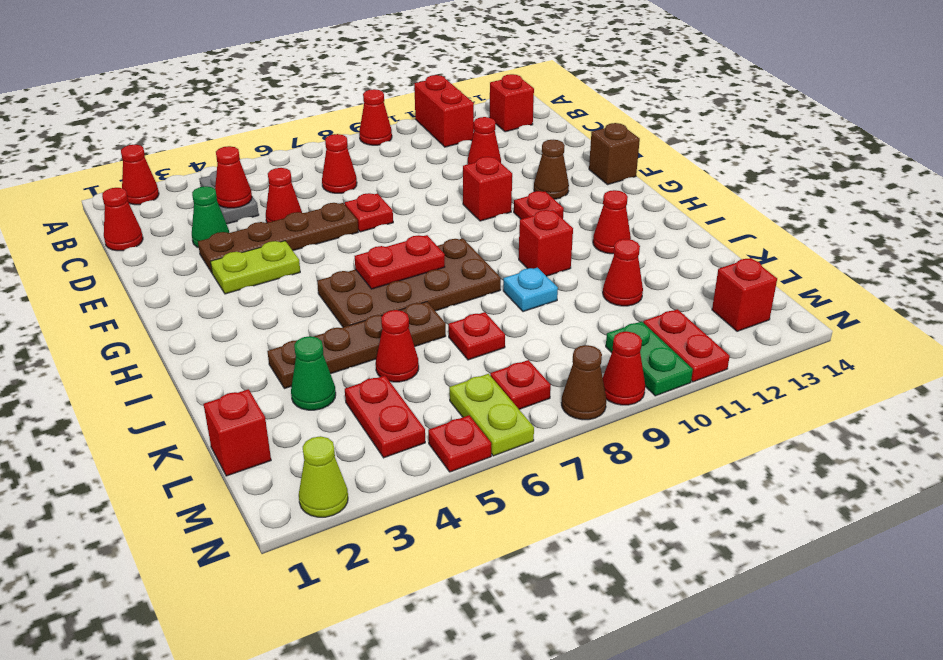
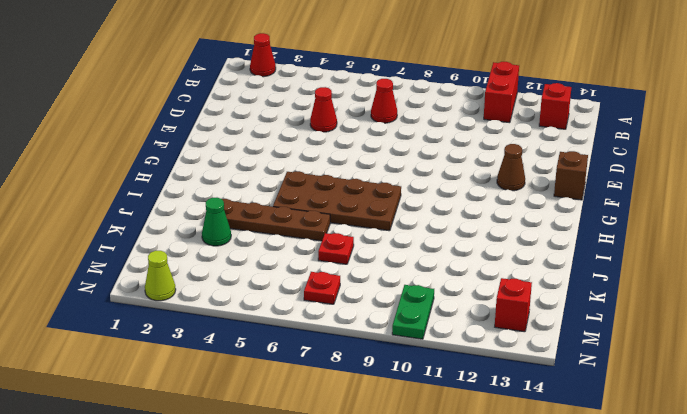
none -> red 1x1 cone [359,89,392,145]
none -> grey 1x2 plate [199,171,259,224]
none -> red 1x1 cone [102,188,143,251]
none -> green 1x1 cone [192,186,229,248]

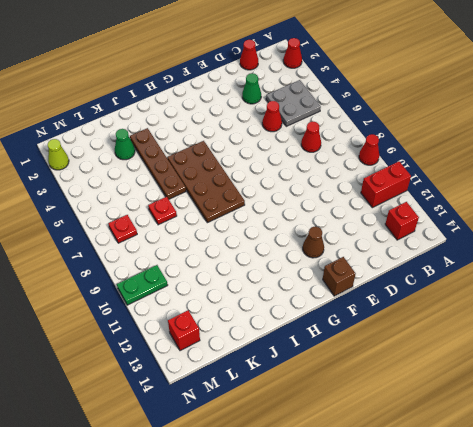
grey 2x2 plate [266,80,321,126] -> grey 1x2 plate [199,171,259,224]
none -> red 1x1 cone [468,117,501,164]
none -> brown 1x4 plate [198,203,358,273]
none -> red 1x1 plate [345,193,393,232]
none -> lime 1x2 plate [210,241,300,294]

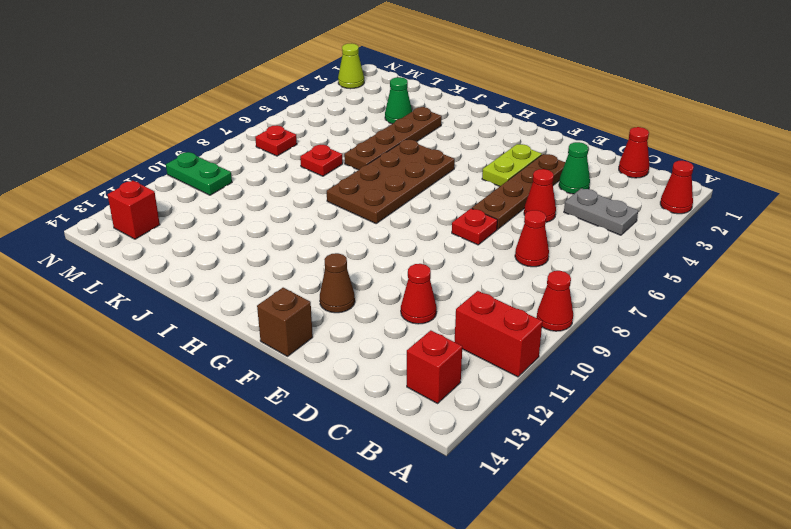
none -> red 1x1 brick [463,157,512,221]
none -> red 1x1 plate [514,191,564,219]
none -> red 1x1 brick [519,210,573,276]
none -> red 1x1 cone [593,190,631,254]

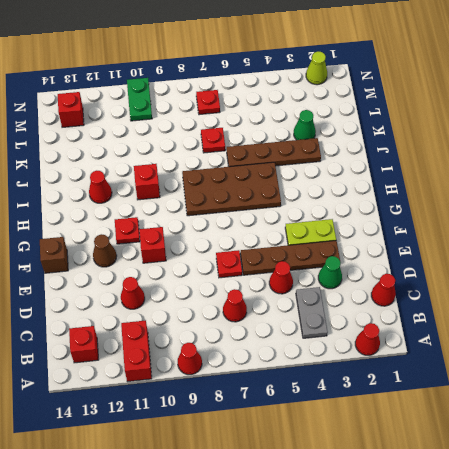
none -> cyan 1x1 plate [503,268,558,312]
none -> red 1x1 cone [376,310,419,382]
none -> red 1x1 cone [603,239,643,306]
none -> red 1x1 brick [204,389,271,476]

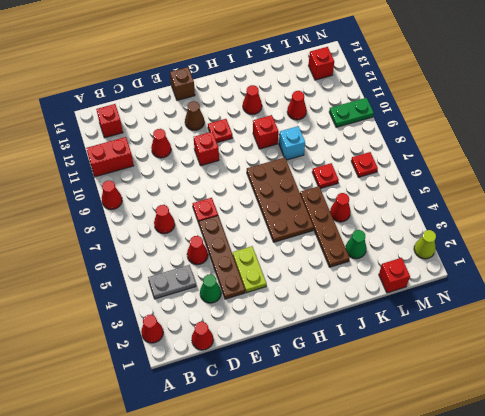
cyan 1x1 brick [279,126,305,160] -> cyan 1x1 plate [503,268,558,312]
none -> red 1x2 plate [345,375,425,458]
none -> lime 1x2 plate [449,374,534,456]
none -> red 1x2 plate [643,309,730,382]
none -> red 1x1 plate [428,415,491,472]

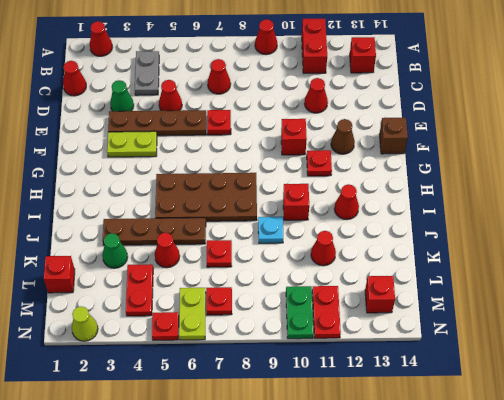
none -> brown 1x1 cone [562,345,606,420]
none -> red 1x1 cone [603,331,645,405]
none -> red 1x1 cone [215,146,252,208]
none -> red 1x2 plate [355,235,445,289]

